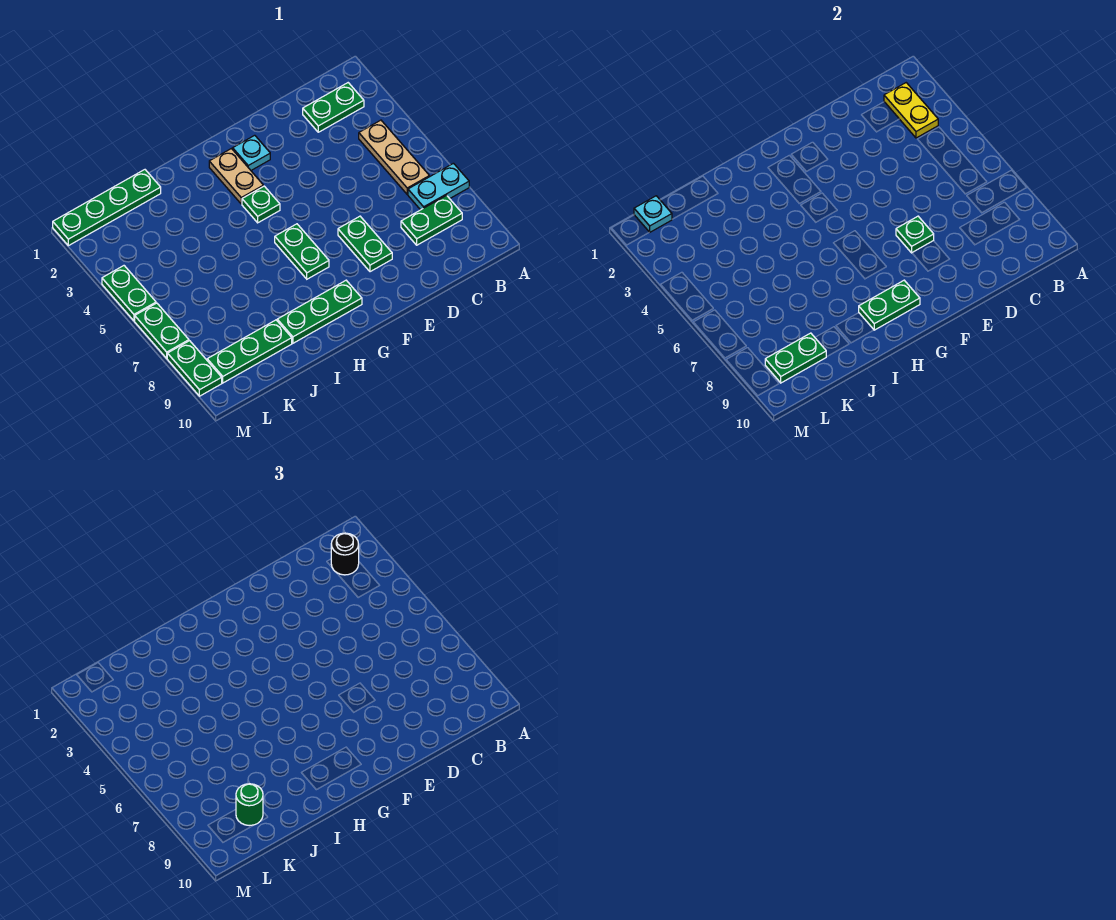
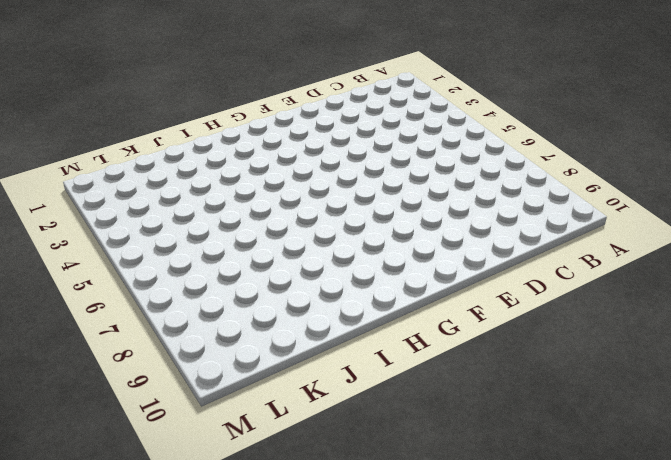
none -> cyan 1x2 plate [408,163,469,210]
none -> green 1x2 plate [303,83,364,132]
none -> tan 1x3 plate [359,120,429,194]

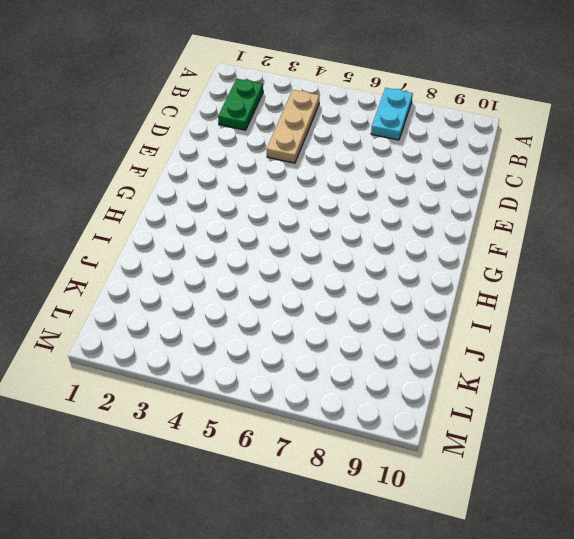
tan 1x3 plate [267,90,320,163] -> tan 1x3 plate turned to [359,120,429,194]
none -> green 1x2 plate [401,195,462,245]
none -> green 1x2 plate [338,216,392,272]
none -> cyan 1x1 plate [233,135,270,170]

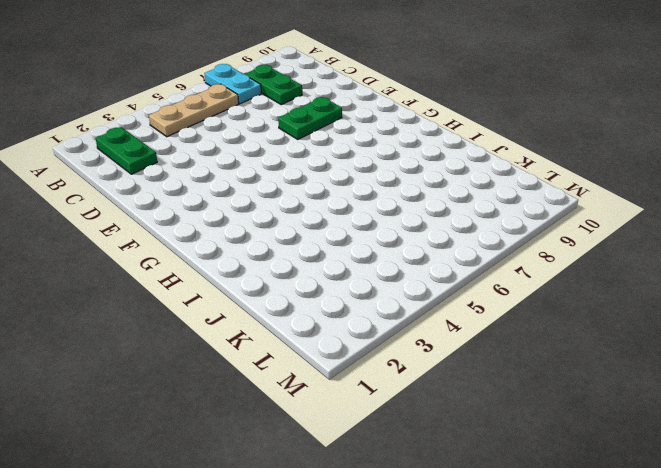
none -> cyan 1x1 plate [233,135,270,170]
none -> tan 1x2 plate [209,149,263,204]
none -> green 1x1 plate [242,186,280,223]

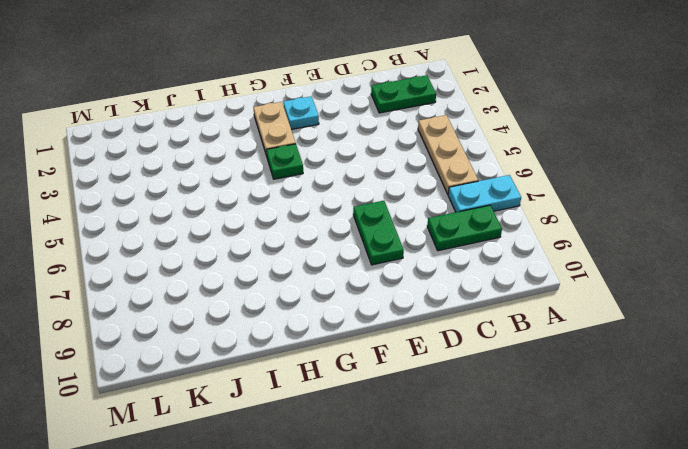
none -> green 1x2 plate [275,224,329,279]
none -> green 1x3 plate [277,280,362,343]
none -> green 1x4 plate [53,170,161,246]

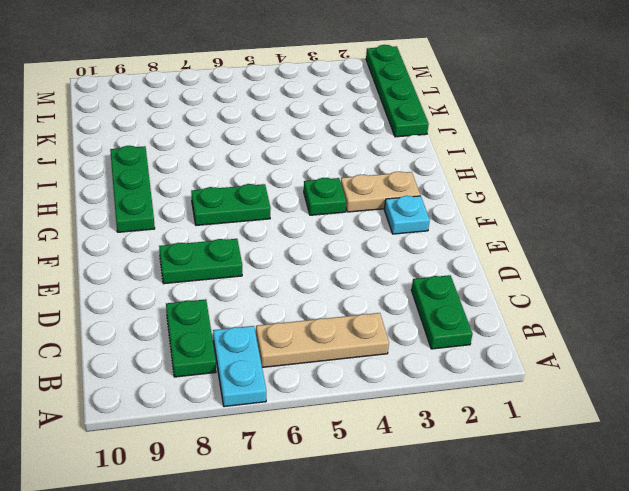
none -> green 1x3 plate [207,320,292,383]
none -> green 1x2 plate [102,266,156,321]
none -> green 1x2 plate [135,303,189,358]

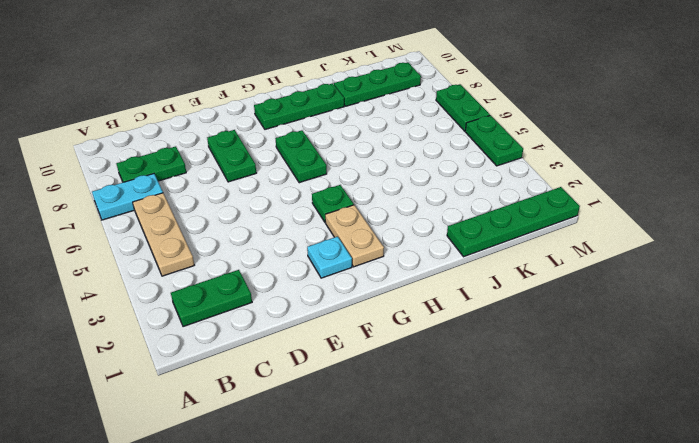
none -> green 1x2 plate [167,341,222,396]
none -> yellow 1x2 plate [884,83,938,138]
none -> green 1x1 plate [896,216,934,253]

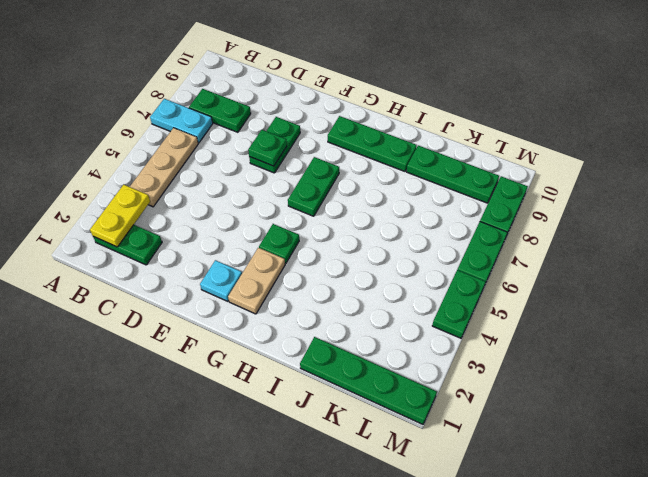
none -> green 1x2 plate [859,280,920,330]
none -> green 1x2 plate [765,333,826,383]
none -> cyan 1x1 plate [634,196,672,232]

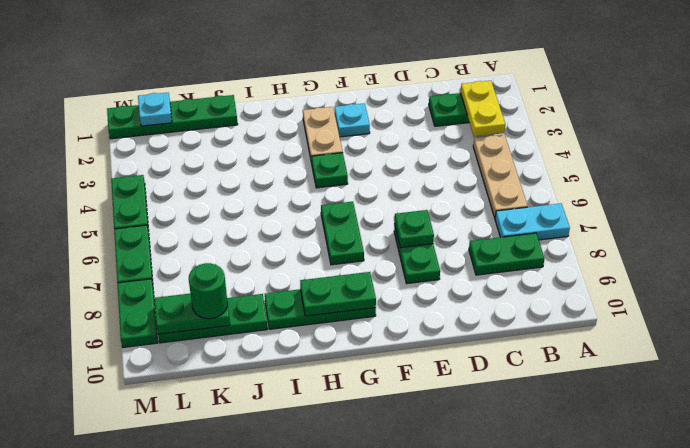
none -> black 1x1 round brick [331,533,359,575]

